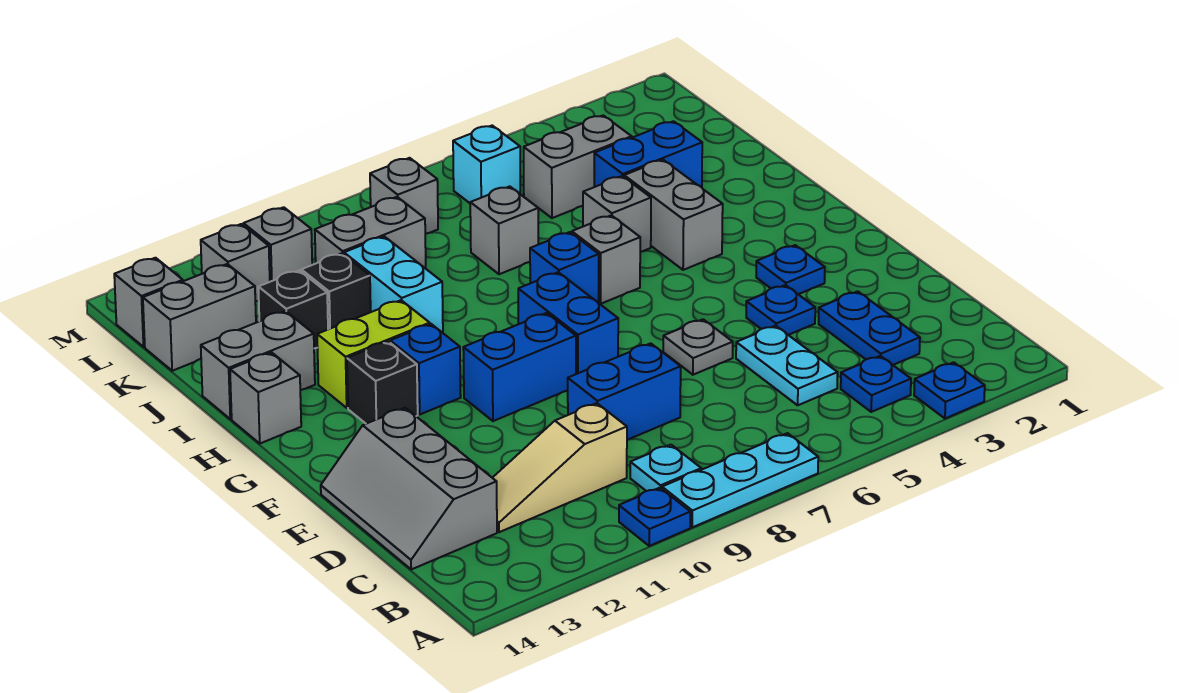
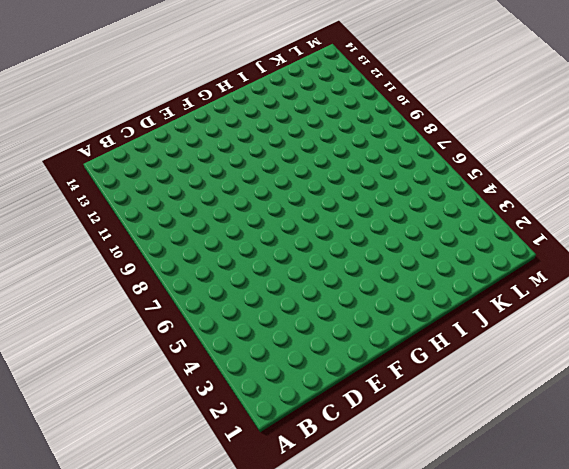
none -> blue 1x1 plate [914,362,985,419]
none -> cyan 1x3 plate [662,433,818,527]
none -> blue 1x1 plate [619,488,690,546]
none -> blue 1x1 plate [841,356,911,412]

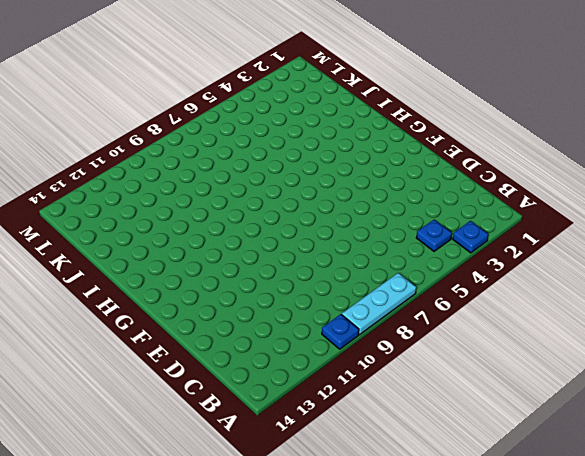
none -> cyan 1x1 plate [630,445,701,491]
none -> blue 1x2 plate [819,291,920,365]
none -> cyan 1x2 plate [736,326,838,405]
none -> tan 1x3 slope [493,403,627,532]

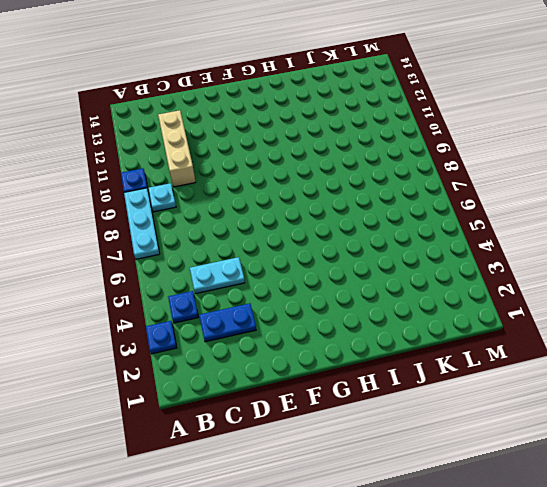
tan 1x3 brick [158,110,196,187] -> tan 1x3 slope [493,403,627,532]
none -> grey 2x3 slope [321,408,497,569]
none -> blue 1x2 brick [567,343,681,440]
none -> blue 1x1 plate [746,285,815,335]
none -> grey 1x1 plate [663,319,733,375]

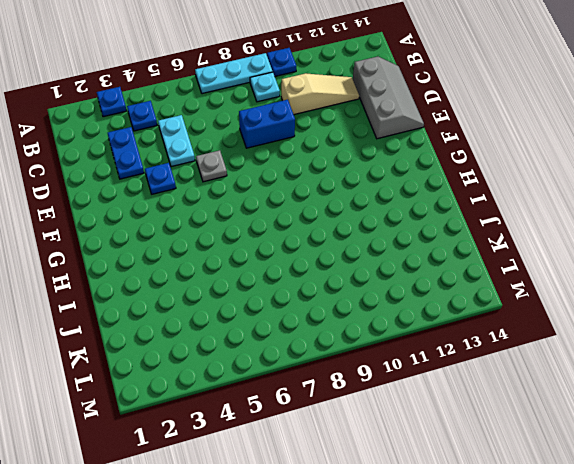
none -> blue 1x1 plate [756,245,825,294]
none -> blue 1x2 brick [518,272,618,374]
none -> blue 1x2 brick [463,313,576,421]
none -> blue 1x1 brick [390,324,461,414]

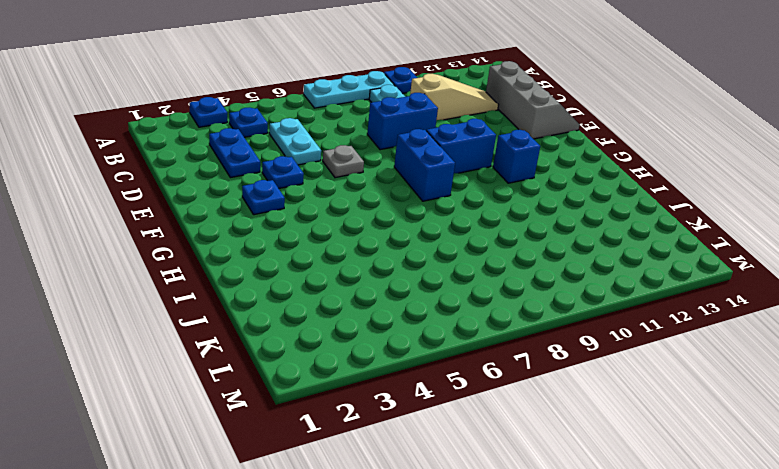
none -> black 1x1 brick [347,342,418,424]
none -> grey 1x2 brick [624,160,723,270]
none -> grey 1x1 brick [572,215,640,304]
none -> blue 1x1 brick [530,232,599,303]

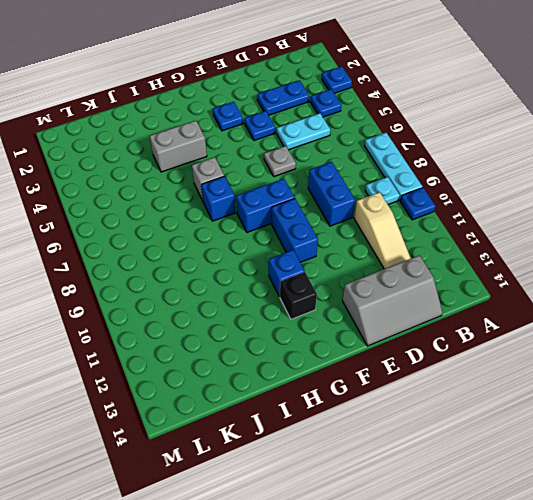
none -> lime 1x2 brick [317,300,430,408]
none -> grey 1x1 brick [230,352,301,443]
none -> grey 1x1 brick [583,176,651,252]
none -> cyan 1x2 brick [344,236,443,333]

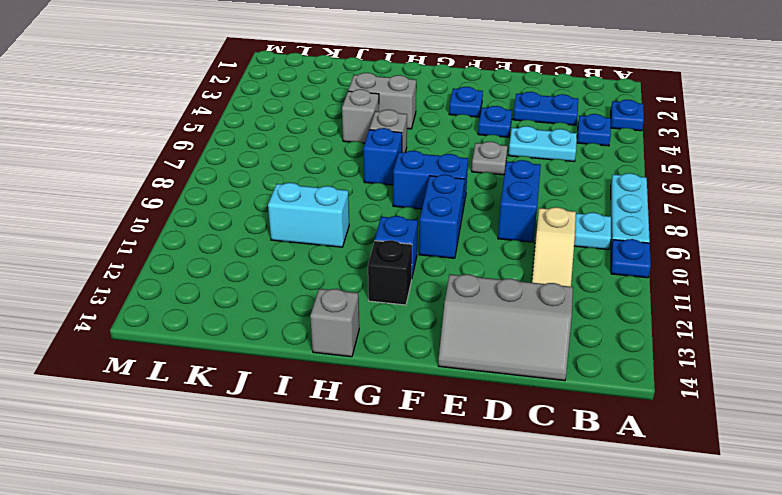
none -> lime 1x2 brick [317,300,430,408]
none -> grey 1x2 brick [201,311,315,419]
none -> blue 1x2 brick [594,121,702,187]
none -> grey 1x1 brick [470,186,538,274]

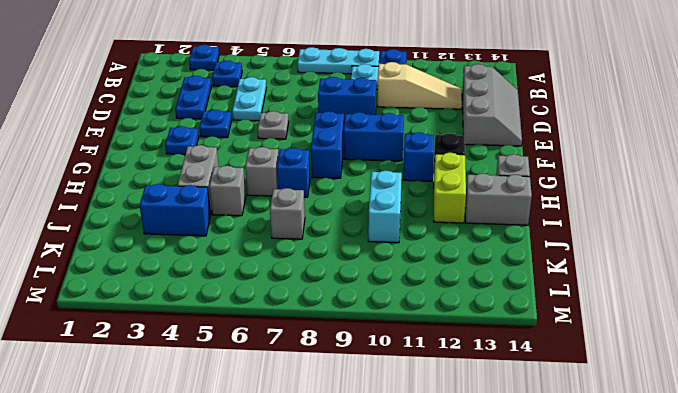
lime 1x2 brick [434,153,466,223] -> lime 1x2 brick turned to [317,300,430,408]
none -> black 1x1 brick [301,253,371,329]
none -> black 1x1 brick [258,270,328,348]
none -> grey 1x2 brick [524,115,632,218]
none -> grey 1x2 brick [315,197,426,268]

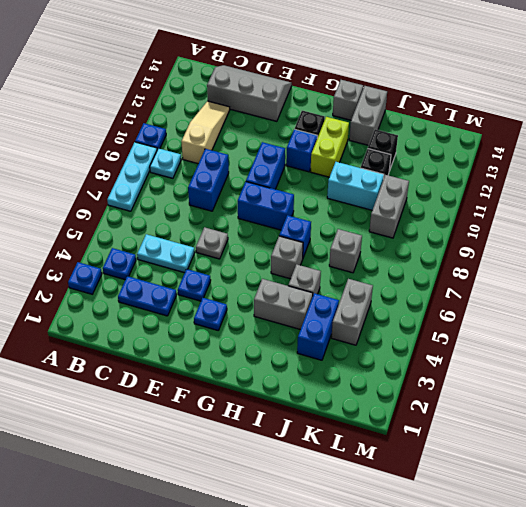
none -> grey 1x2 brick [143,264,256,371]
none -> cyan 1x1 brick [453,126,520,203]
none -> grey 1x1 brick [370,158,438,234]
none -> grey 1x1 brick [243,207,312,282]

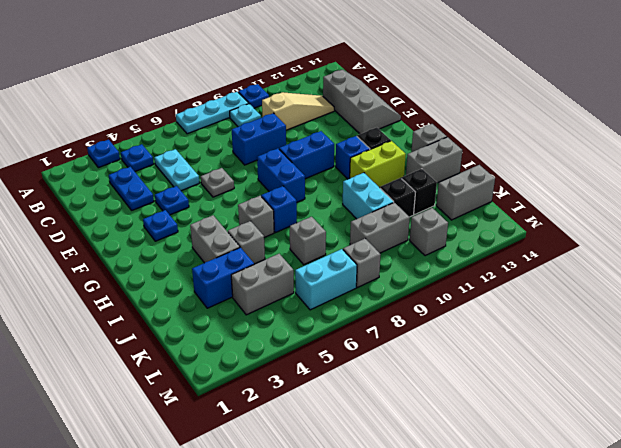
cyan 1x2 brick [295,249,357,310] -> cyan 1x1 brick [453,126,520,203]
none -> grey 1x1 brick [201,224,270,302]
none -> grey 1x1 brick [114,258,183,347]

